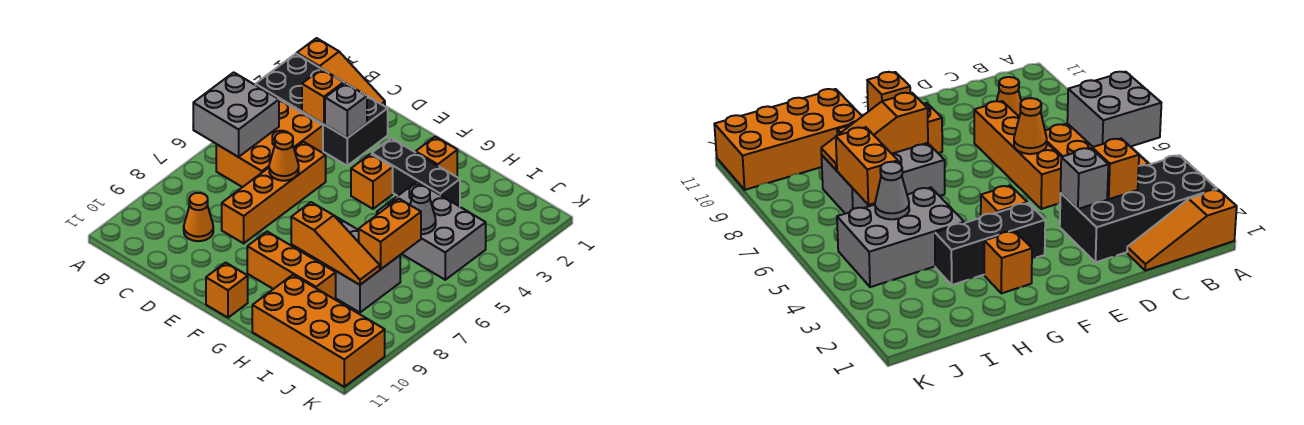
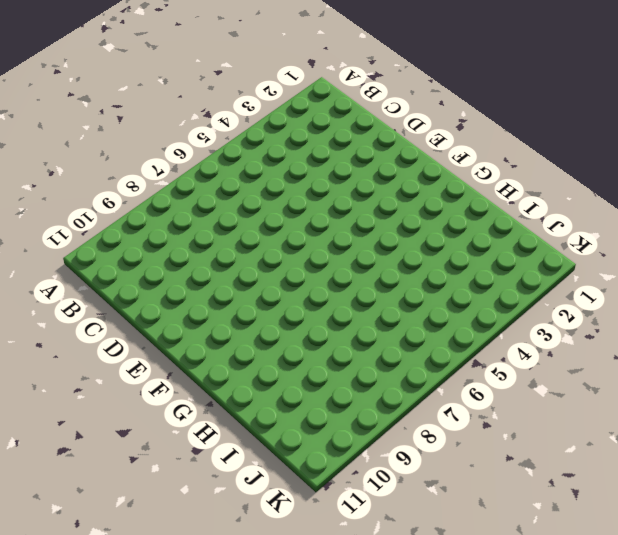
none -> orange 1x3 slope [297,38,385,106]
none -> black 2x4 brick [255,54,388,166]
none -> orange 2x3 brick [216,99,323,187]

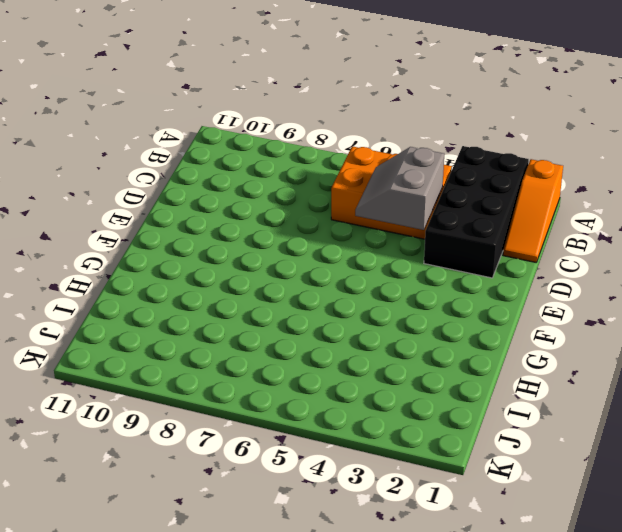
grey 2x2 slope [355,147,444,230] -> none
none -> orange 1x1 cone [184,193,213,241]
none -> orange 1x4 brick [222,142,326,243]
none -> black 1x3 brick [372,138,460,207]

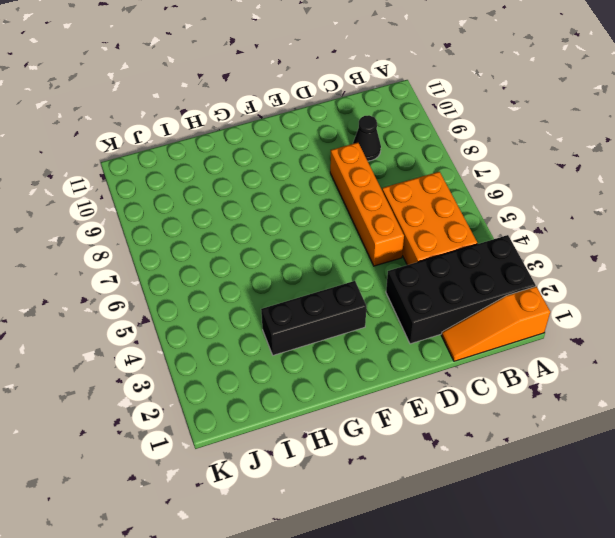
black 1x1 cone [353,115,381,161] -> orange 1x1 cone [184,193,213,241]
none -> orange 1x1 brick [351,154,393,209]
none -> orange 1x3 brick [247,232,336,300]
none -> orange 1x1 brick [206,263,248,318]

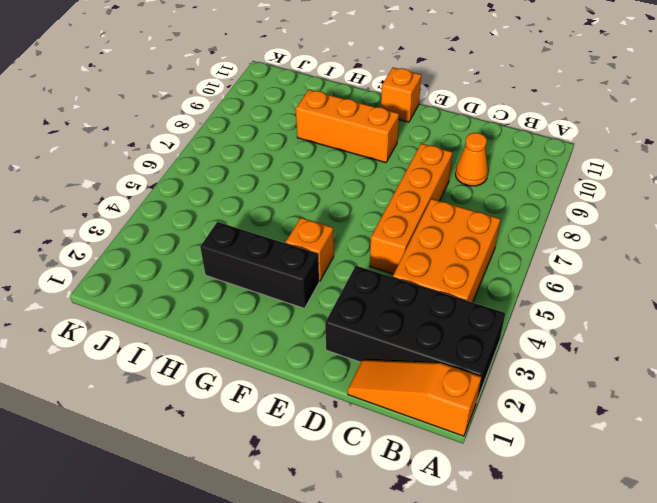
none -> orange 1x1 brick [416,137,457,177]
none -> grey 2x3 brick [291,216,400,313]
none -> grey 2x3 brick [377,182,486,280]

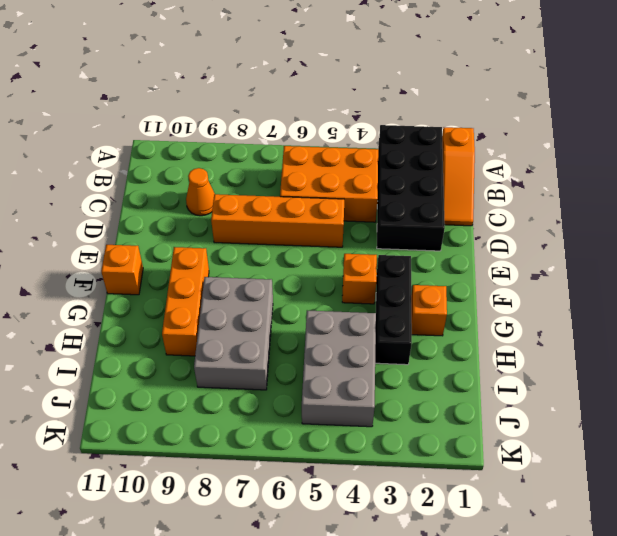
none -> orange 2x4 brick [252,275,385,387]
none -> grey 2x2 brick [193,72,279,157]
none -> orange 1x1 brick [302,69,344,124]

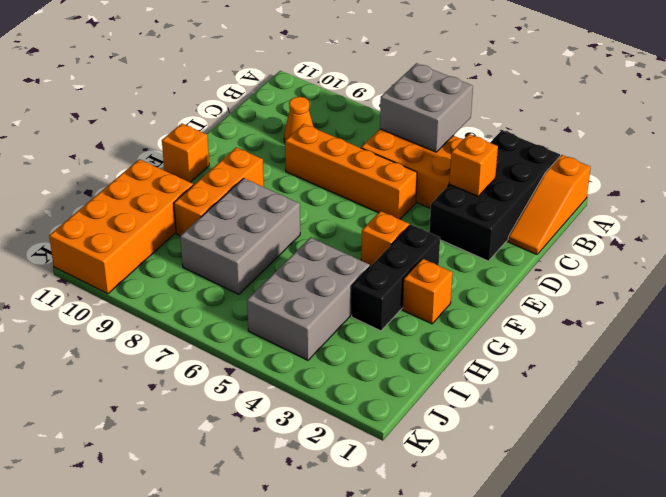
none -> grey 1x1 brick [325,83,367,138]
none -> orange 1x1 cone [269,132,299,181]
none -> orange 1x3 slope [291,202,380,285]

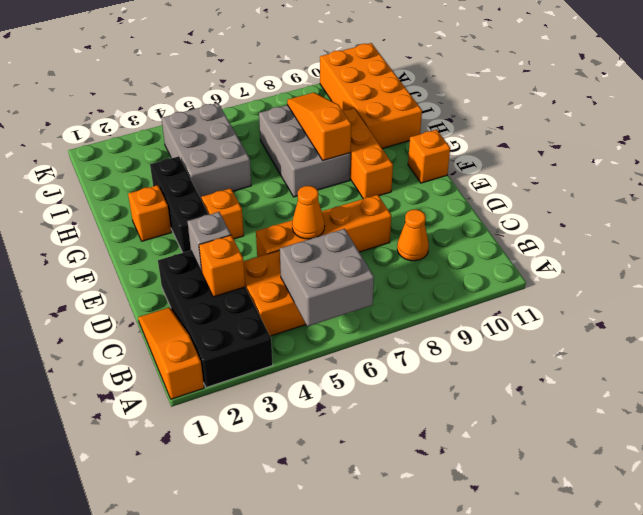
none -> grey 1x1 cone [410,186,436,234]
none -> orange 1x2 brick [359,199,421,269]

